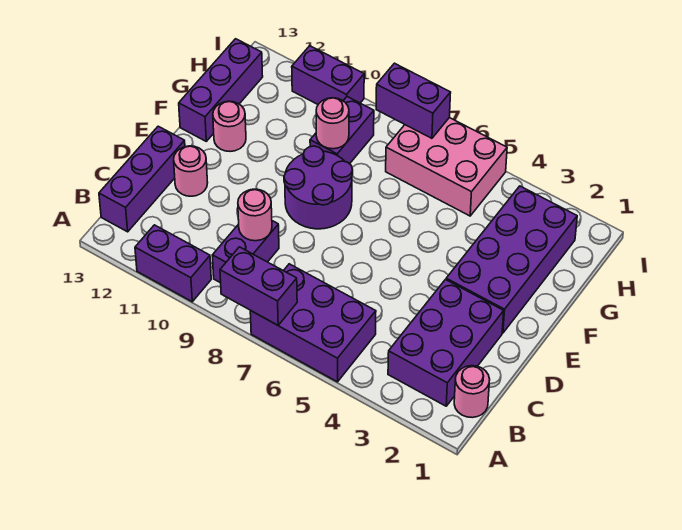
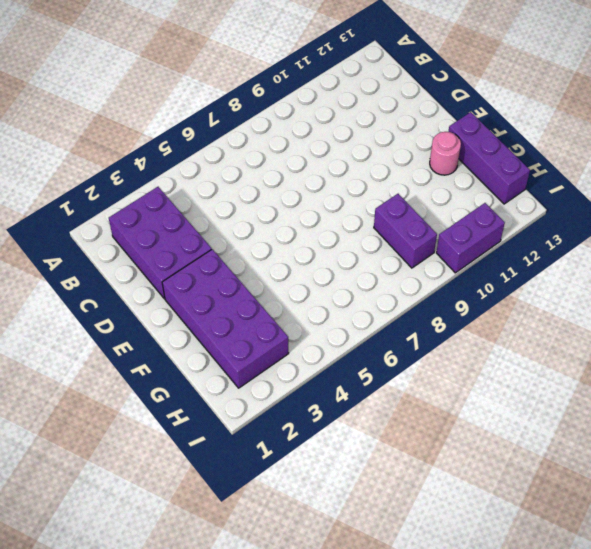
none -> purple 2x3 brick [250,264,376,382]
none -> purple 1x2 brick [135,225,211,302]
none -> pink 1x1 round brick [454,366,490,418]

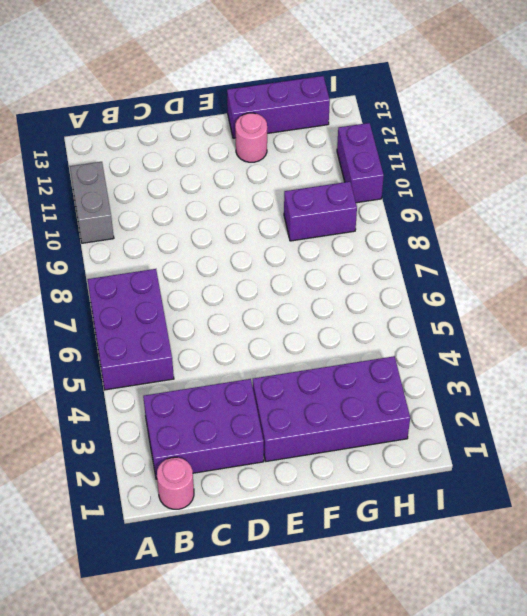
grey 1x2 brick [70,162,114,243] -> purple 1x2 brick [135,225,211,302]
none -> purple 1x2 brick [212,221,279,283]
none -> purple 1x3 brick [99,126,185,232]
none -> pink 1x1 round brick [174,146,208,196]

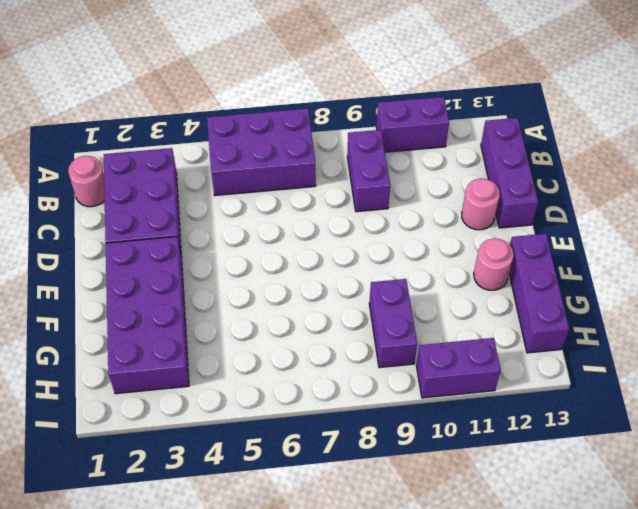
none -> purple 2x2 round brick [284,146,353,229]
none -> pink 2x3 brick [386,118,507,216]
none -> purple 1x2 brick [220,247,297,325]

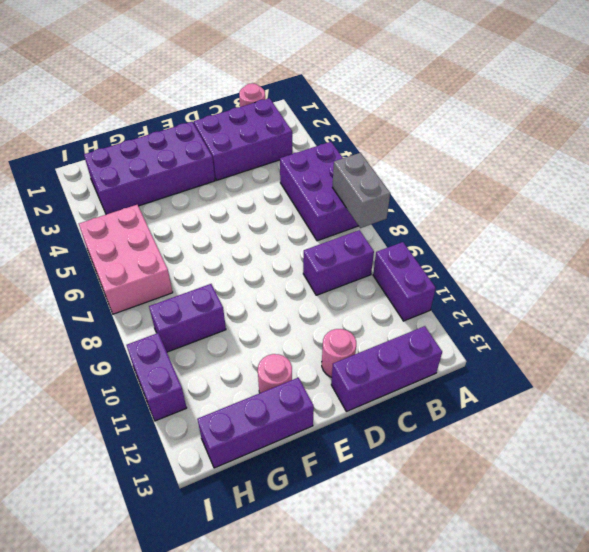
grey 1x2 brick [333,153,390,228] -> purple 1x2 brick [220,247,297,325]
none -> purple 2x2 round brick [284,146,353,229]
none -> pink 1x1 round brick [238,189,272,241]
none -> pink 1x1 round brick [316,98,349,149]

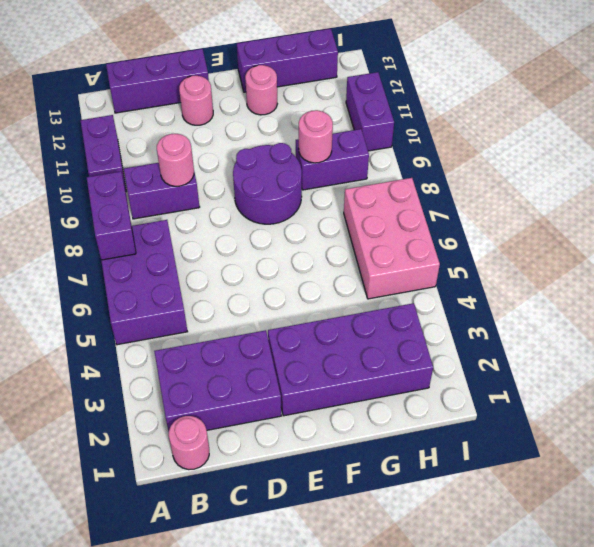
none -> purple 1x2 brick [376,63,451,138]

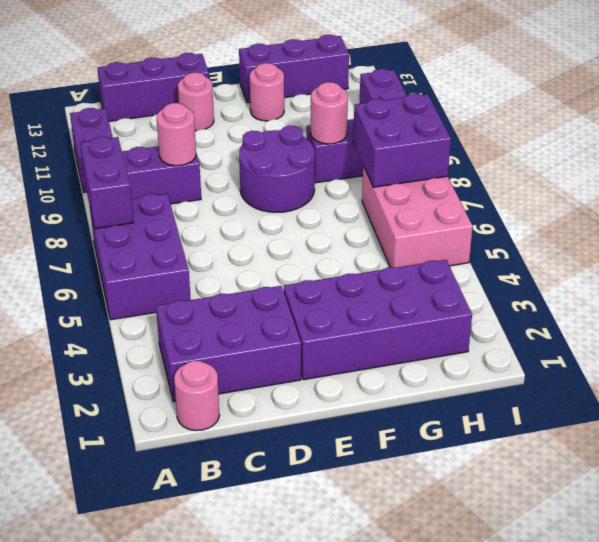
purple 2x2 brick [353,94,451,187] -> purple 1x2 brick [376,63,451,138]

